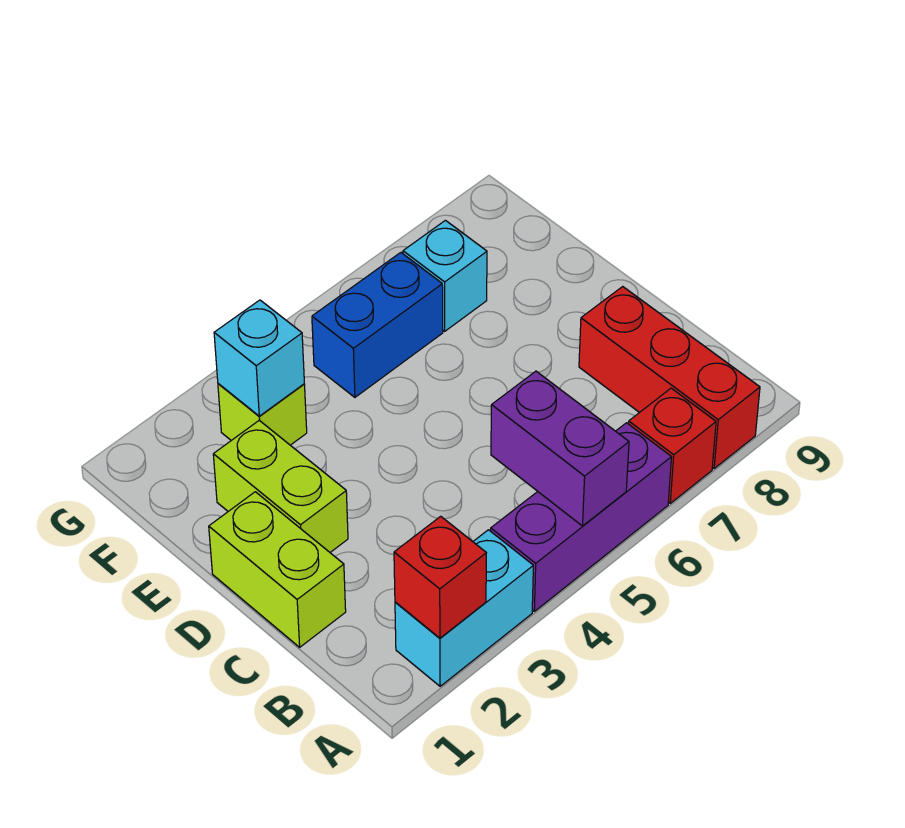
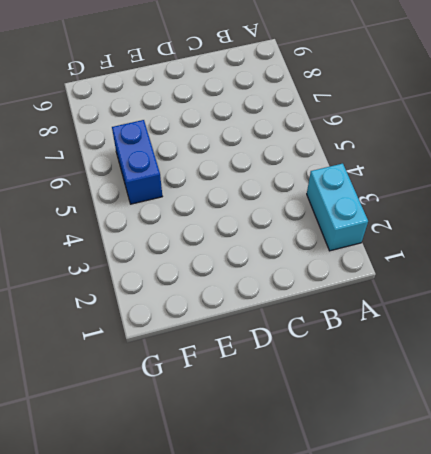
none -> purple 1x3 brick [491,423,672,611]
none -> red 1x1 brick [629,388,716,503]
none -> red 1x3 brick [579,287,760,468]

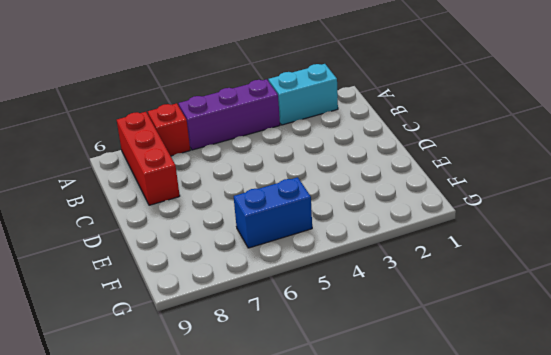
none -> lime 1x2 brick [209,492,346,647]
none -> lime 1x2 brick [213,420,348,552]
none -> lime 1x1 brick [218,384,307,445]

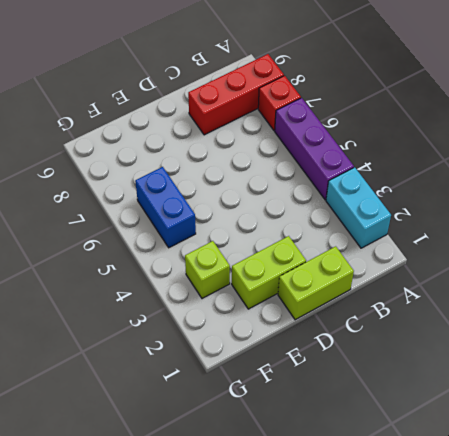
none -> cyan 1x1 brick [403,220,487,331]
none -> red 1x1 brick [394,516,486,638]
none -> purple 1x2 brick [491,371,629,526]

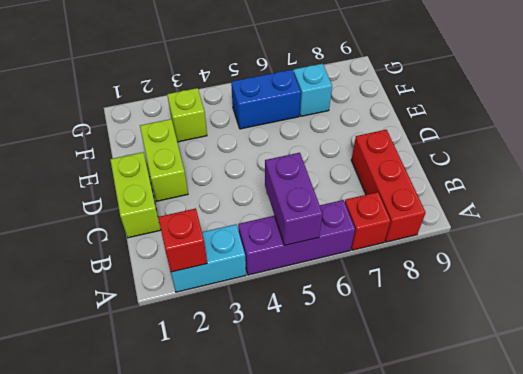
none -> cyan 1x1 brick [214,300,304,416]

